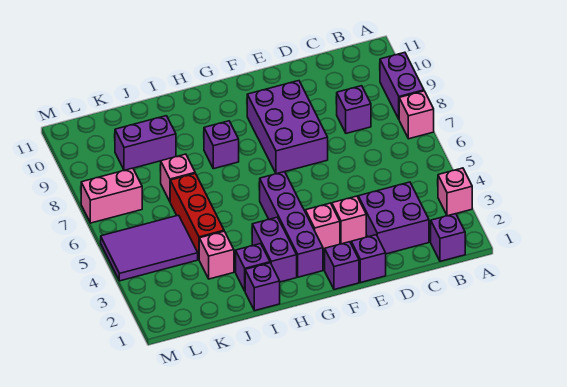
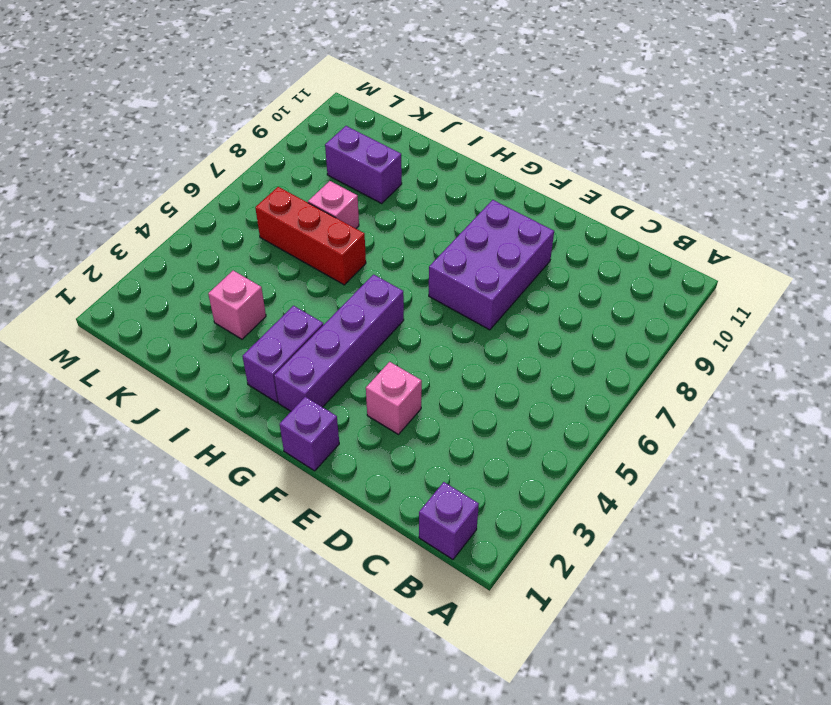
red 1x3 brick [255,187,366,285] -> red 1x3 brick turned to [170,173,224,259]
none -> pink 1x1 brick [438,168,472,216]
none -> pink 1x1 brick [399,91,434,139]
none -> purple 1x2 brick [380,52,424,119]

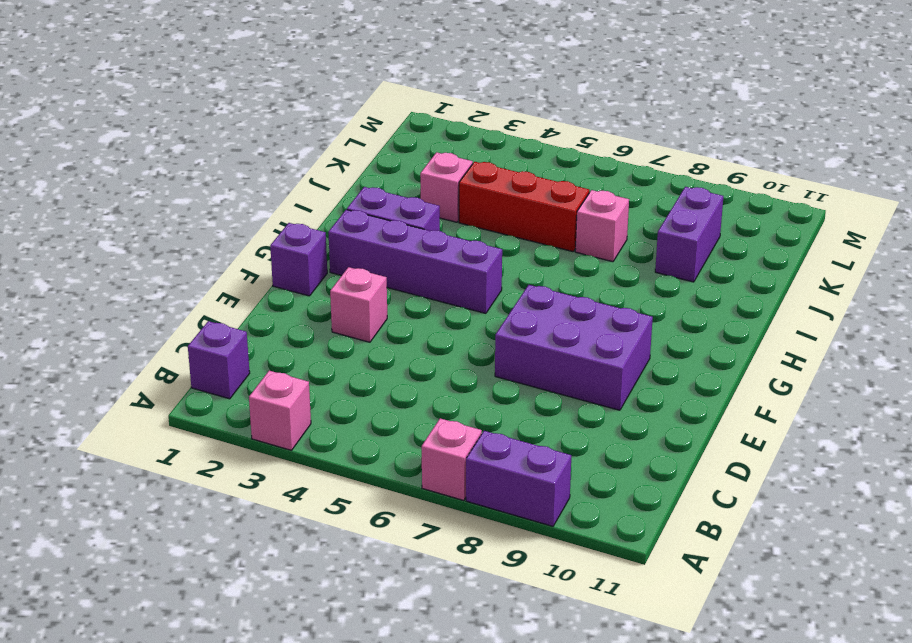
none -> purple 2x2 brick [358,182,429,254]
none -> purple 1x1 brick [337,86,371,133]
none -> purple 1x1 brick [351,235,386,282]

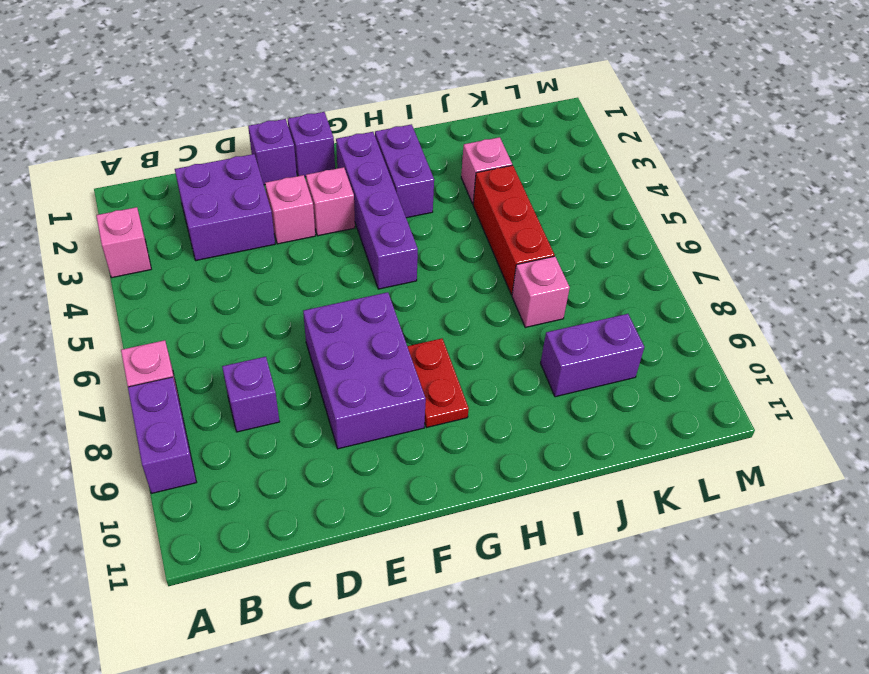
red 1x2 plate [407,339,469,428] -> none
none -> purple 1x1 brick [431,214,465,261]
none -> purple 1x1 brick [204,121,239,169]
none -> purple 1x1 brick [245,263,280,311]

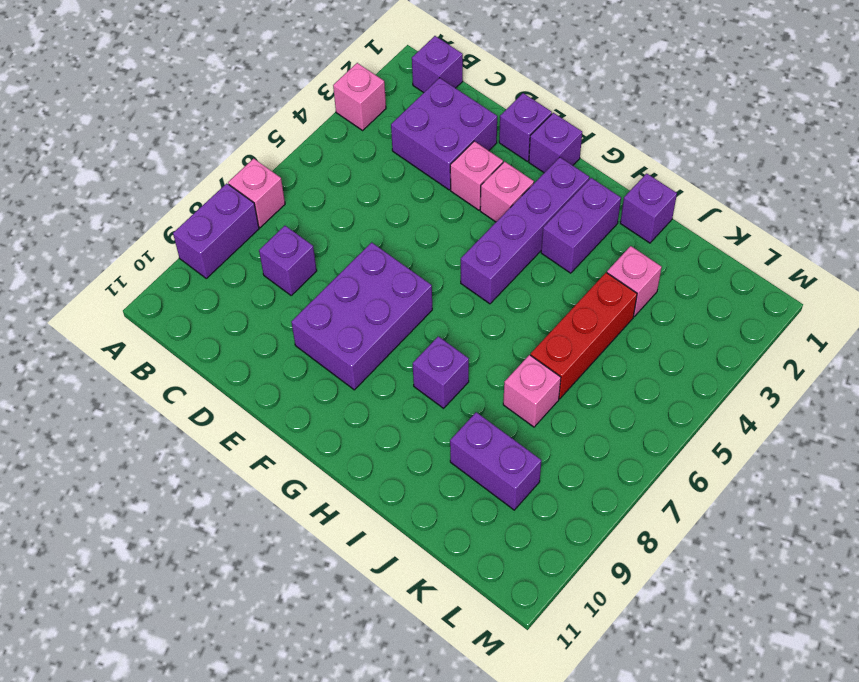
none -> purple 1x1 brick [236,244,270,291]
none -> purple 2x3 tile [101,215,198,281]
none -> pink 1x2 brick [81,168,142,223]

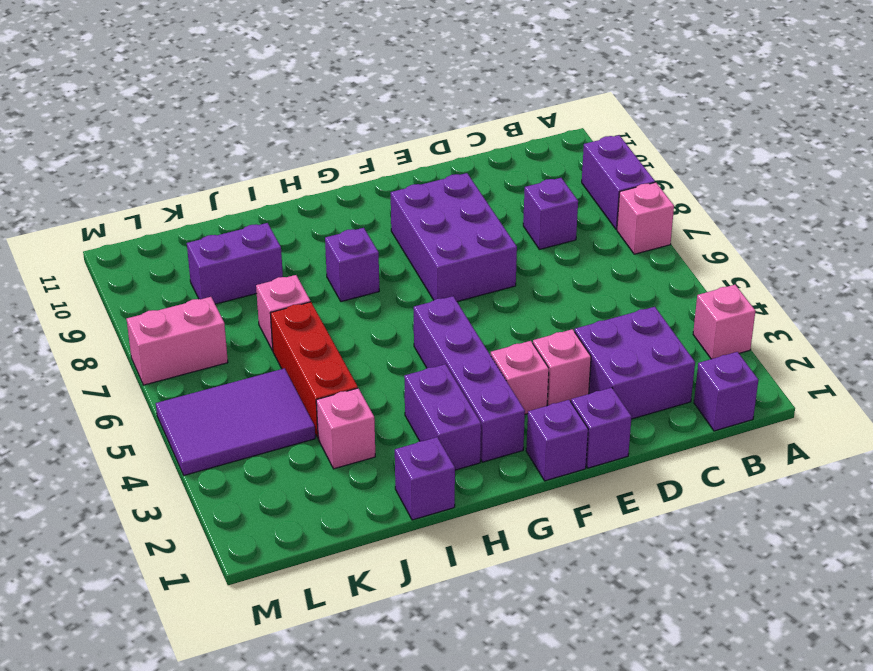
none -> purple 1x1 brick [236,244,270,291]

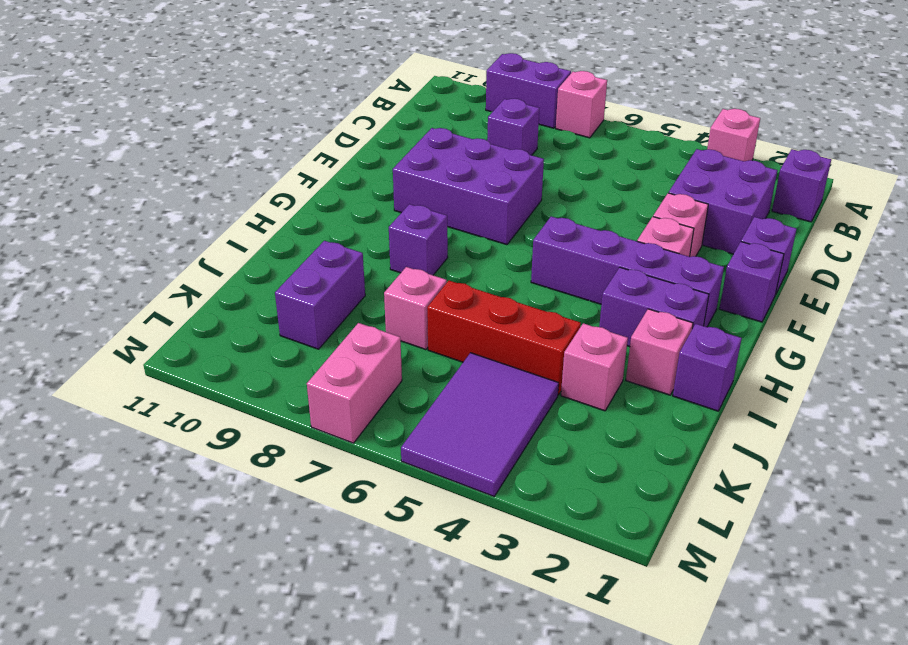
pink 1x1 brick [626,309,693,395] -> purple 1x1 brick [236,244,270,291]

